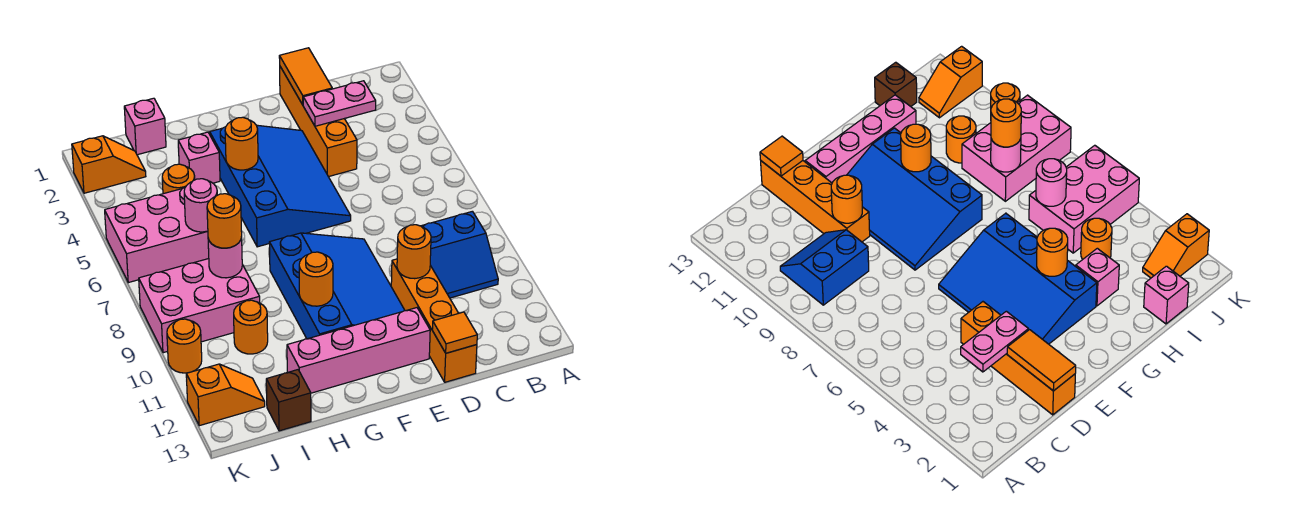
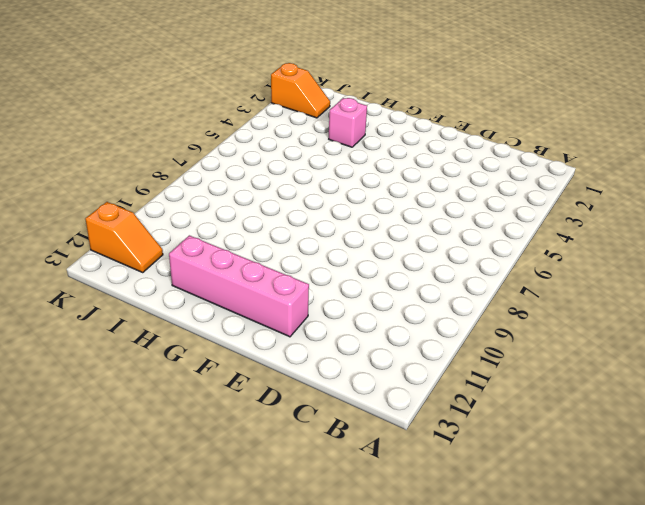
none -> blue 2x2 slope [421,211,498,298]
none -> orange 1x4 brick [280,67,357,177]
none -> orange 1x4 brick [391,259,477,382]

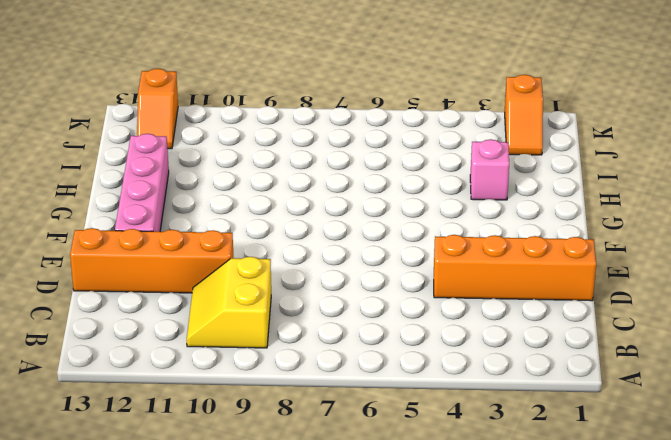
yellow 2x2 slope [187,257,271,348] -> blue 2x2 slope [421,211,498,298]
none -> blue 3x4 slope [210,125,351,247]
none -> blue 3x4 slope [269,233,405,339]
none -> pink 1x1 brick [124,98,166,155]

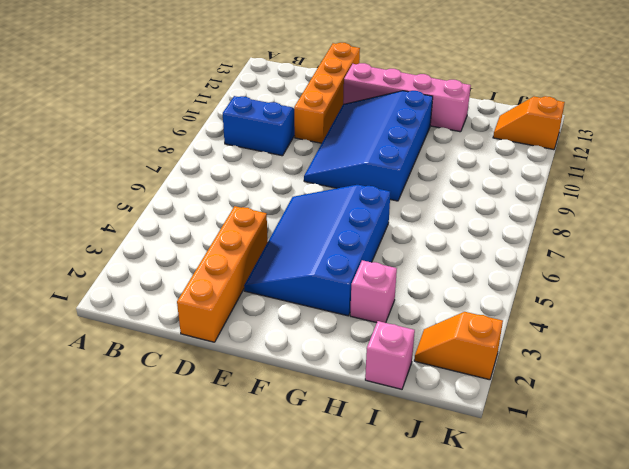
none -> orange 1x1 round brick [162,164,195,194]
none -> pink 2x3 brick [105,188,209,283]
none -> pink 2x3 brick [139,259,260,353]

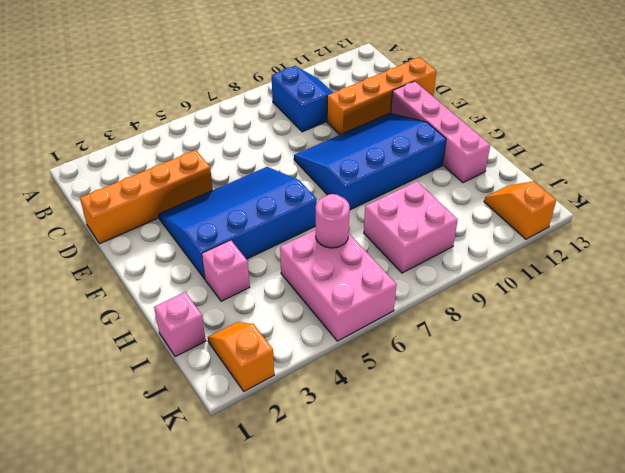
pink 2x2 brick [364,181,458,273] -> pink 2x3 brick [139,259,260,353]
none -> orange 1x1 round brick [162,164,195,194]
none -> orange 1x1 round brick [234,300,268,354]
none -> brown 1x1 brick [266,370,311,431]

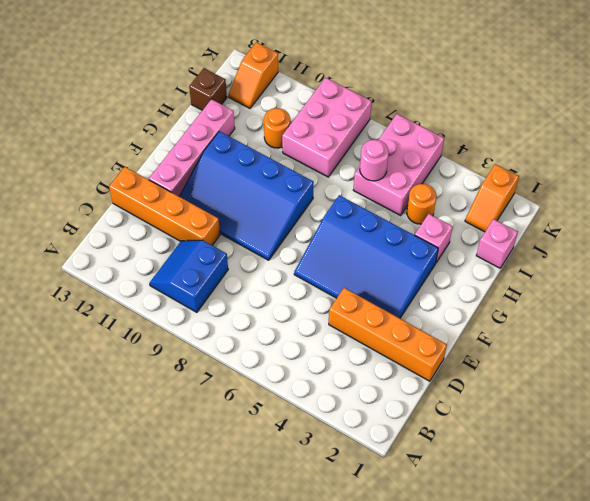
none -> orange 1x1 round brick [167,319,202,373]
none -> pink 1x2 plate [303,81,376,126]
none -> orange 1x2 tile [279,48,332,105]

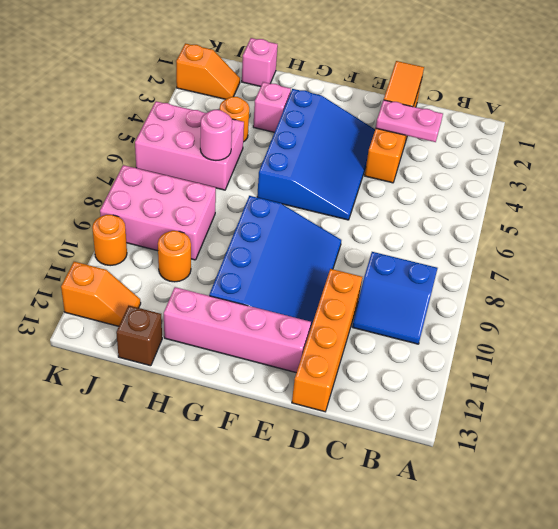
none -> orange 1x1 round brick [397,225,431,279]
none -> orange 1x1 tile [432,312,477,353]
none -> orange 1x1 round brick [225,117,258,170]

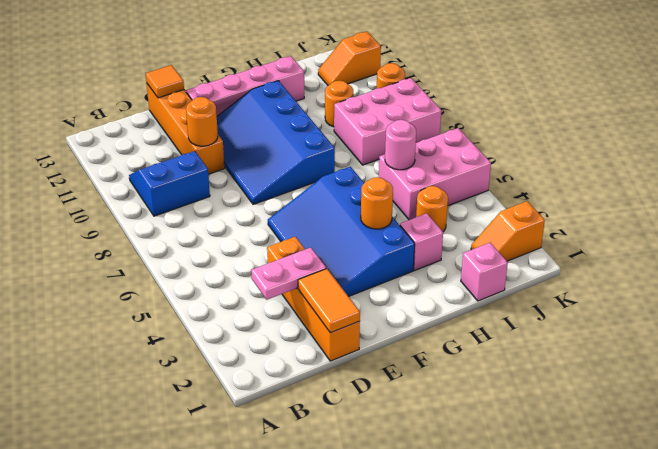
none -> brown 1x1 brick [266,370,311,431]
none -> orange 1x1 round brick [299,252,333,306]
none -> pink 1x1 round brick [208,237,242,278]

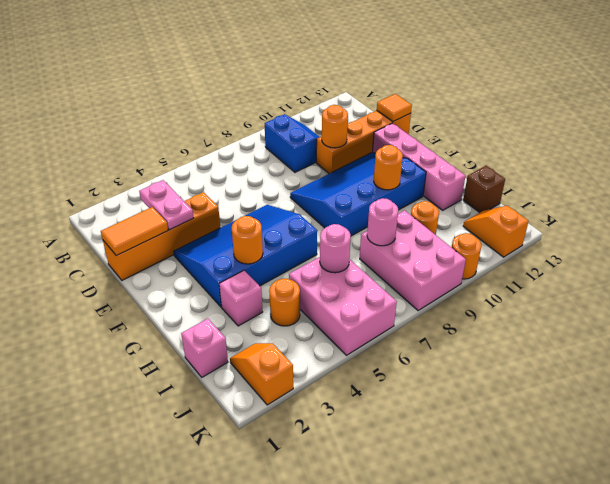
none -> orange 1x1 round brick [207,194,242,248]

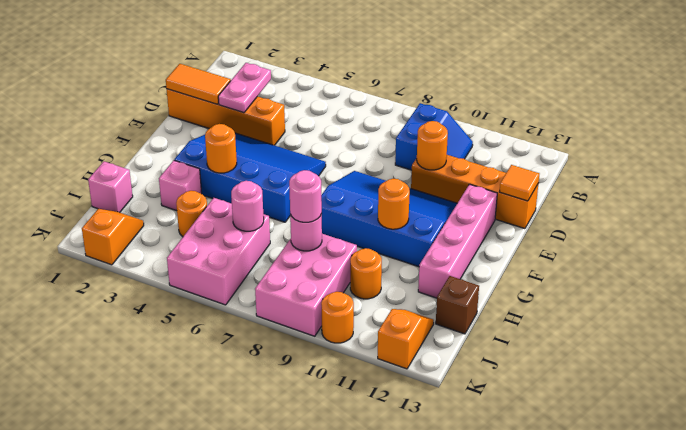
pink 1x1 round brick [289,170,322,222] -> orange 1x1 round brick [207,194,242,248]

